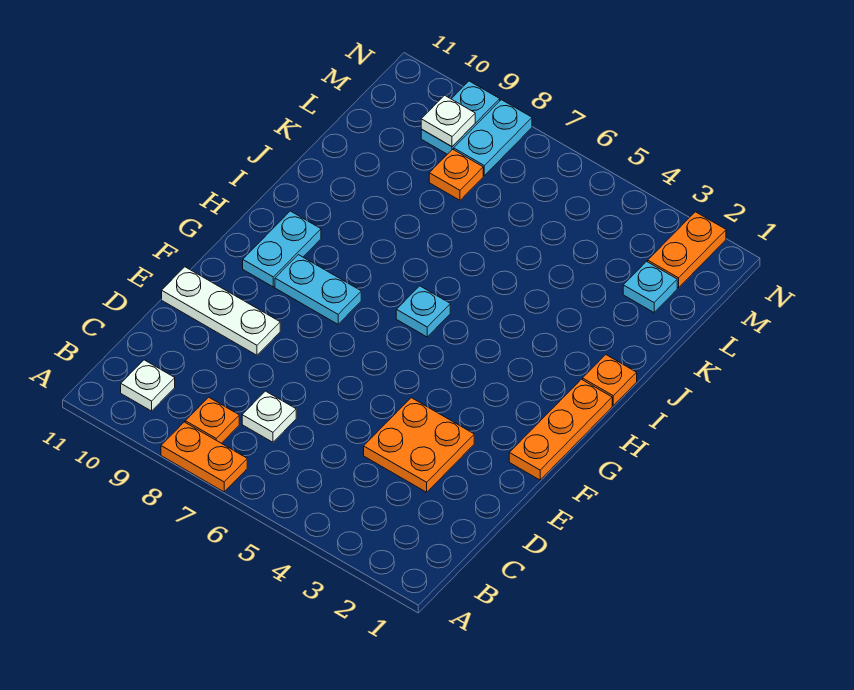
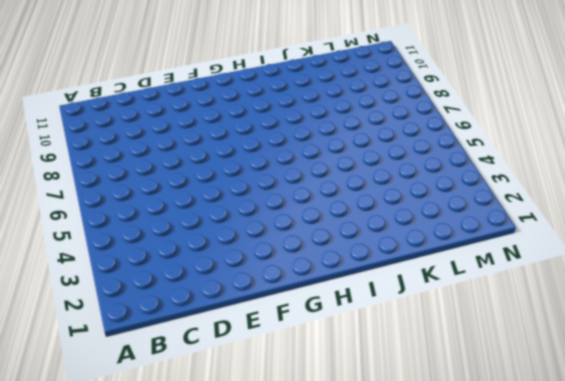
none -> orange 1x2 plate [161,422,247,492]
none -> orange 1x1 plate [185,397,239,443]
none -> white 1x1 plate [121,360,175,411]

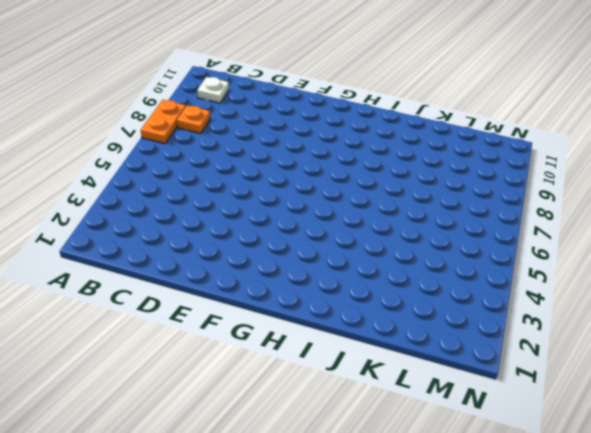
none -> white 1x1 plate [242,391,296,442]
none -> orange 2x2 plate [364,398,474,492]
none -> white 1x3 plate [162,267,280,355]

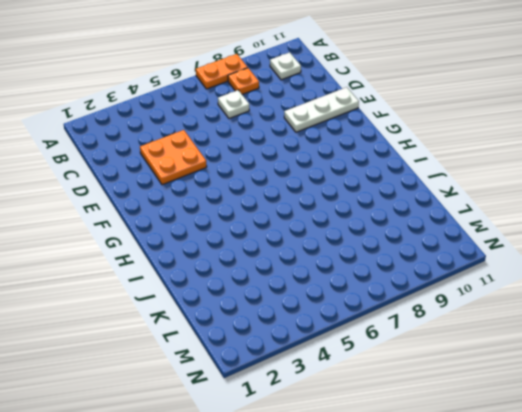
none -> orange 1x3 plate [509,379,612,480]
none -> cyan 1x2 plate [275,255,361,324]
none -> cyan 1x2 plate [243,211,321,287]

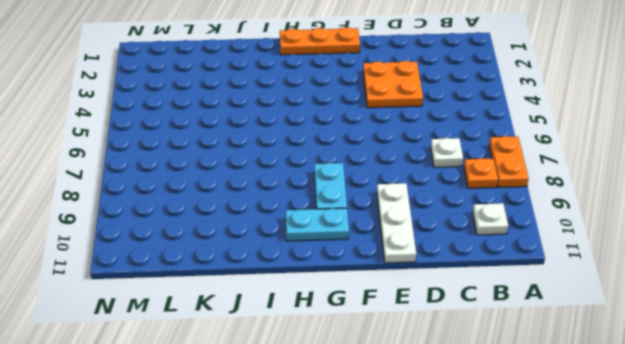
none -> cyan 1x1 plate [396,286,450,337]
none -> orange 1x1 plate [583,355,637,405]
none -> cyan 1x1 plate [623,261,677,312]

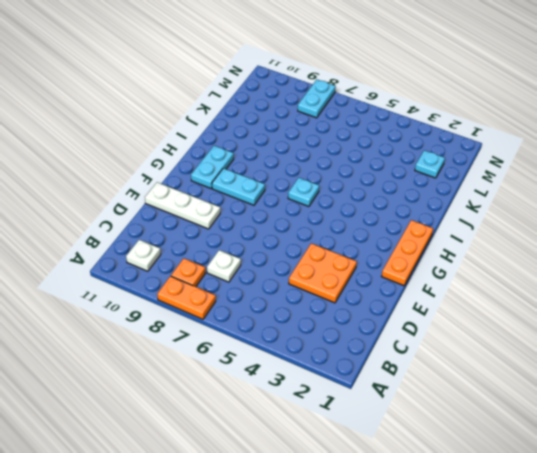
none -> orange 1x1 plate [583,355,637,405]
none -> orange 1x1 plate [429,149,483,200]
none -> orange 1x2 plate [648,212,726,288]

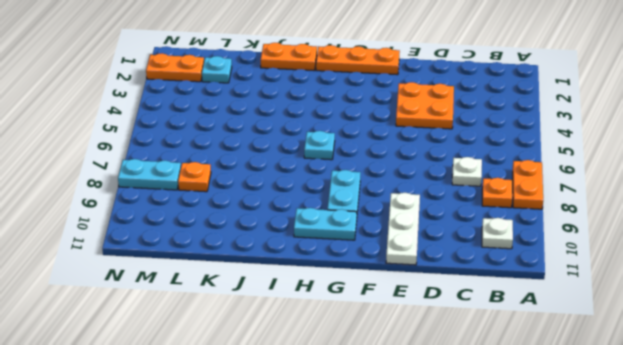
orange 1x2 plate [261,43,317,71] -> orange 1x1 plate [583,355,637,405]
none -> cyan 1x2 plate [421,81,500,154]
none -> white 1x1 plate [421,95,475,147]

